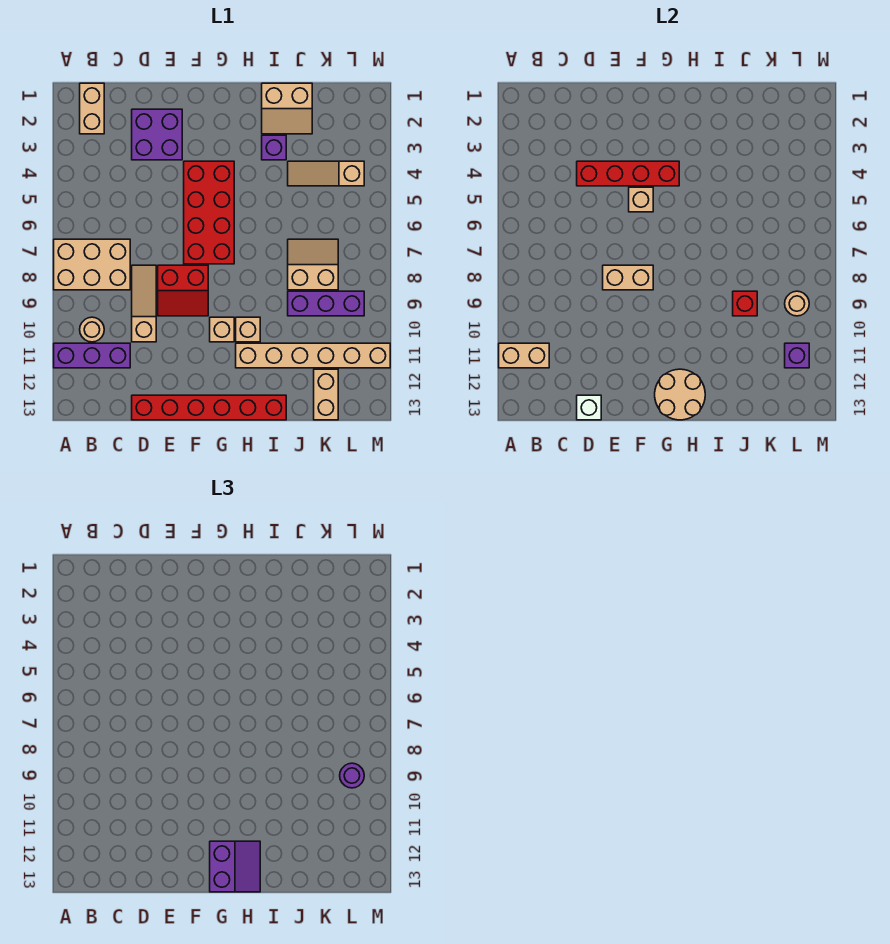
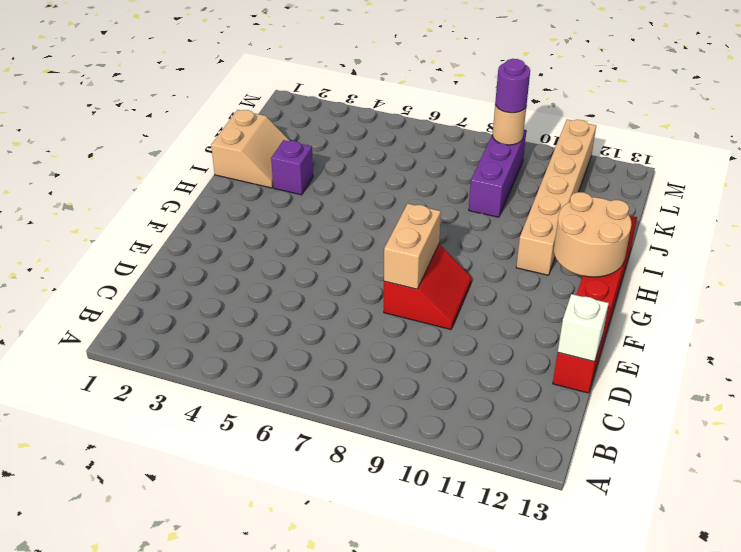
none -> tan 2x3 brick [54,239,130,290]
none -> purple 1x3 brick [54,343,130,368]
none -> tan 1x2 brick [80,83,104,134]

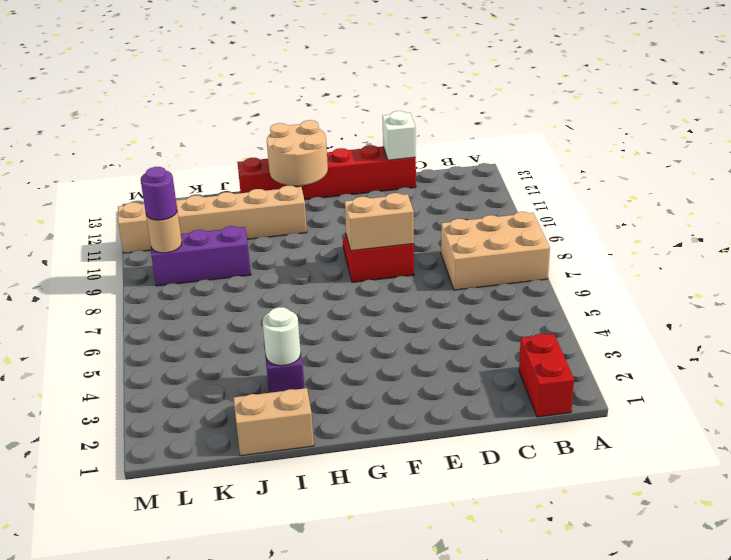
red 1x2 brick [519,334,574,417] -> tan 1x2 brick [80,83,104,134]
white 1x1 round brick [263,307,301,366] -> none
none -> purple 1x3 brick [54,343,130,368]
none -> tan 1x1 round brick [80,317,104,342]
none -> purple 2x2 brick [132,109,182,160]

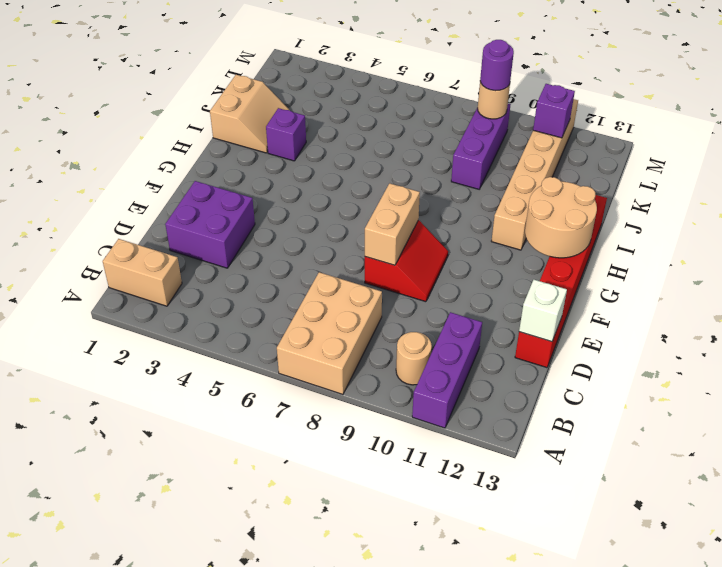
none -> tan 1x3 slope [132,265,156,342]
none -> red 2x4 brick [184,161,234,264]
none -> tan 1x1 brick [210,317,234,342]

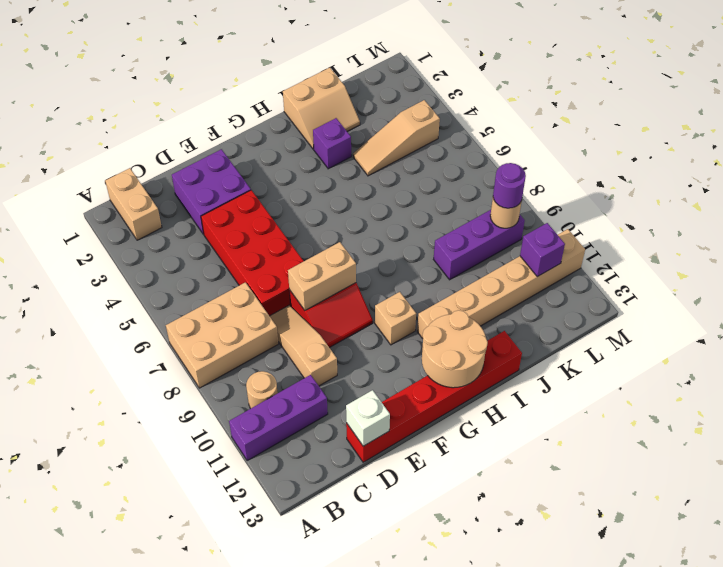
red 2x4 brick [201,190,304,316] -> red 2x4 brick moved to [184,161,234,264]
none -> tan 1x1 brick [236,317,260,342]
none -> tan 2x2 slope [288,239,338,290]
none -> tan 1x2 brick [314,369,338,420]

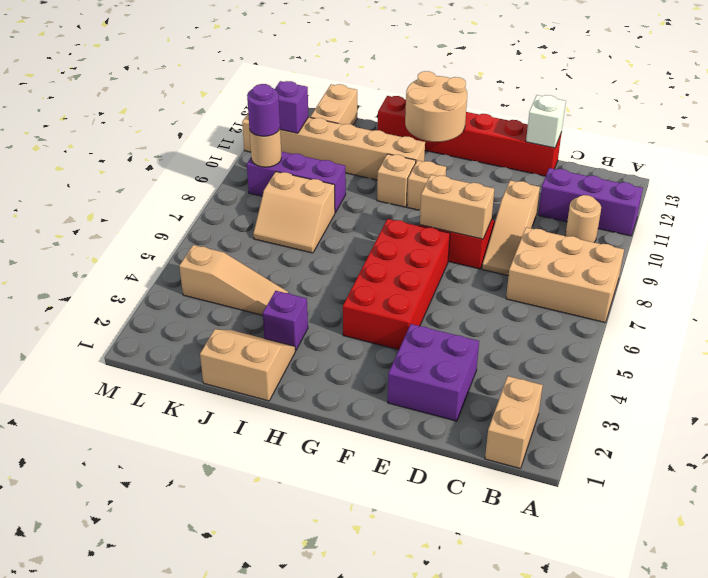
none -> tan 1x2 brick [499,343,549,368]
none -> red 1x4 brick [577,161,679,186]
none -> tan 1x1 brick [629,187,653,212]

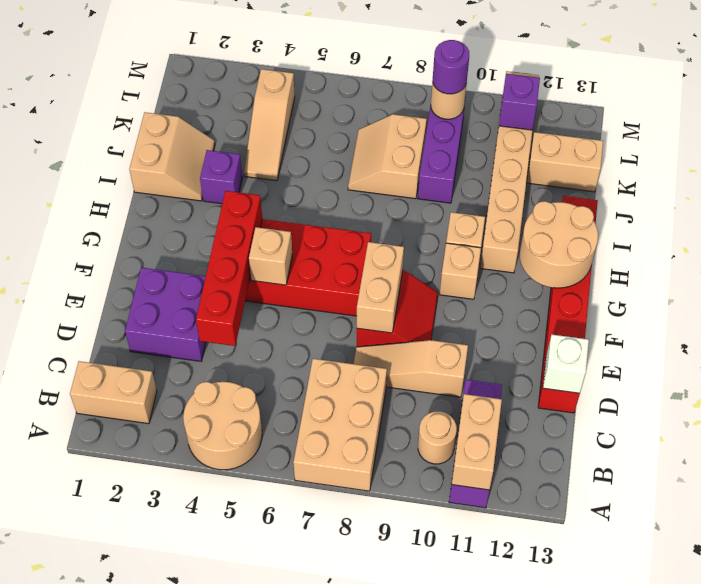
tan 2x2 round brick [183,382,262,470] -> none
none -> red 1x1 brick [733,291,757,316]
none -> purple 2x2 slope [210,841,260,892]

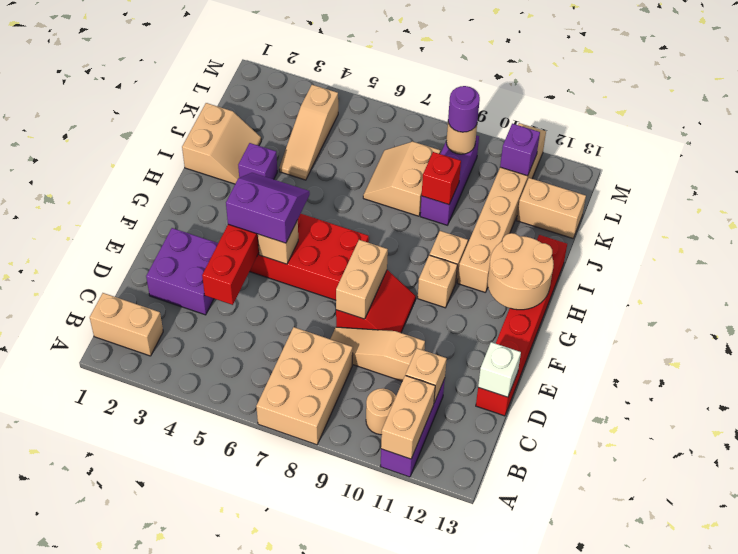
tan 1x1 brick [406,348,447,402] -> none
purple 2x2 slope [226,173,310,243] -> purple 2x2 slope moved to [210,841,260,892]

